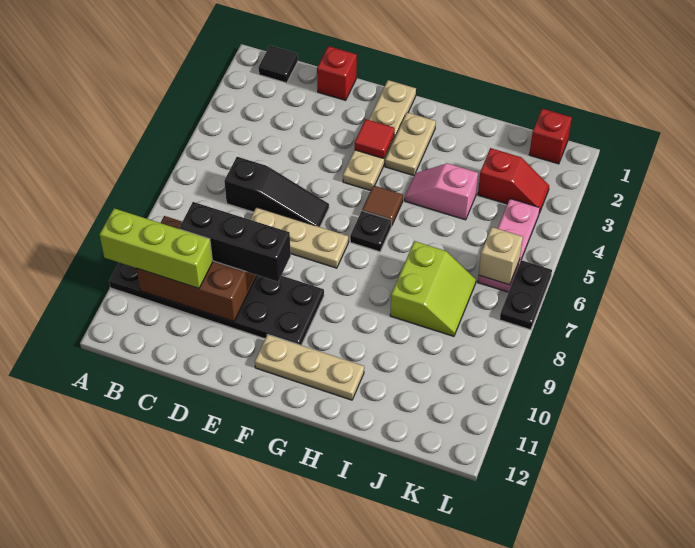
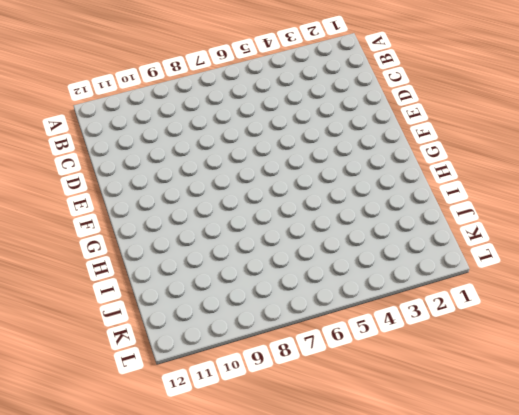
none -> black 2x6 plate [109,263,324,345]
none -> black 1x1 tile [258,45,298,83]
none -> black 1x3 slope [224,157,329,227]

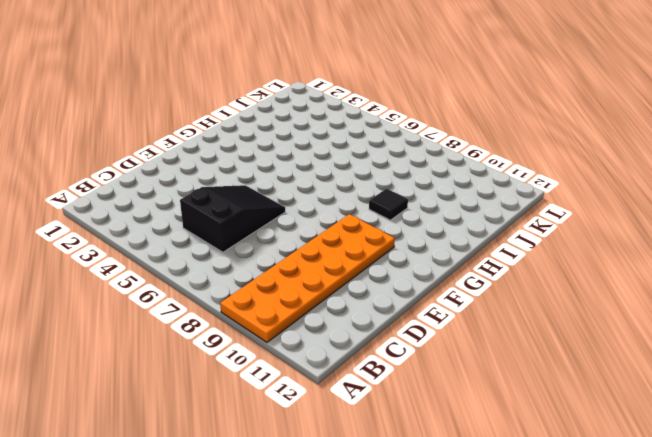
orange 2x6 plate [220,214,395,342] -> black 2x6 plate [109,263,324,345]
black 2x3 slope [180,185,285,252] -> black 1x3 slope [224,157,329,227]
black 1x1 tile [369,189,408,220] -> black 1x1 tile moved to [258,45,298,83]
none -> red 1x1 brick [317,46,357,100]
none -> tan 1x3 plate [250,207,348,268]
none -> tan 1x4 plate [343,80,416,191]

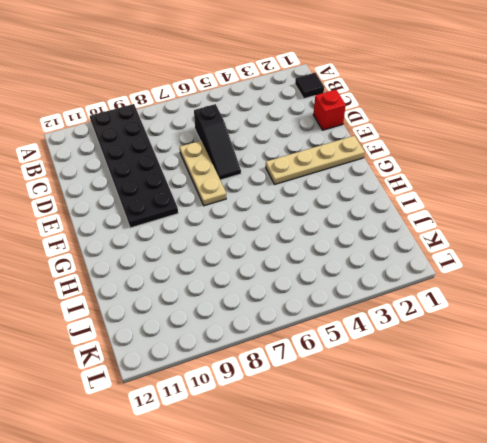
none -> tan 1x3 plate [255,334,364,400]
none -> tan 1x2 plate [385,112,436,176]
none -> brown 1x1 tile [362,186,403,226]

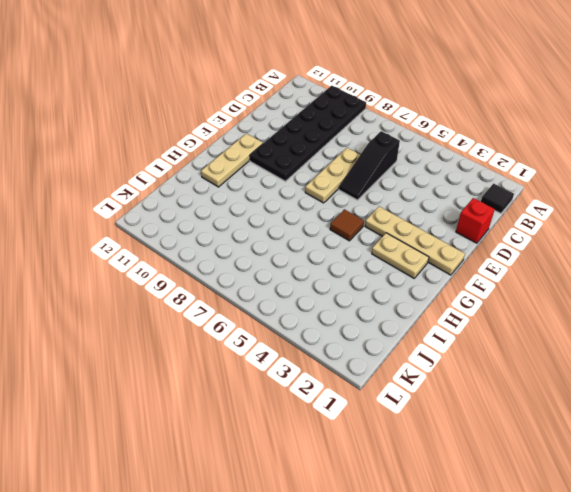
none -> black 1x1 plate [350,211,392,252]
none -> pink 1x2 slope [405,163,478,220]
none -> lime 2x2 slope [390,241,476,336]

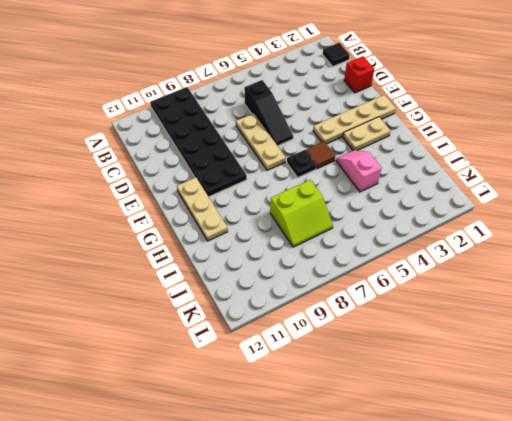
none -> red 1x2 slope [478,148,549,213]
none -> red 1x1 brick [529,109,572,164]
none -> pink 1x3 plate [478,199,540,292]

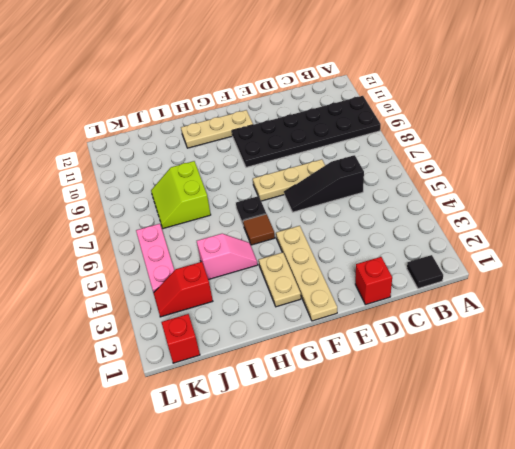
none -> black 1x2 plate [500,260,552,330]
none -> brown 2x3 brick [136,216,257,321]
none -> red 1x1 tile [355,119,395,158]

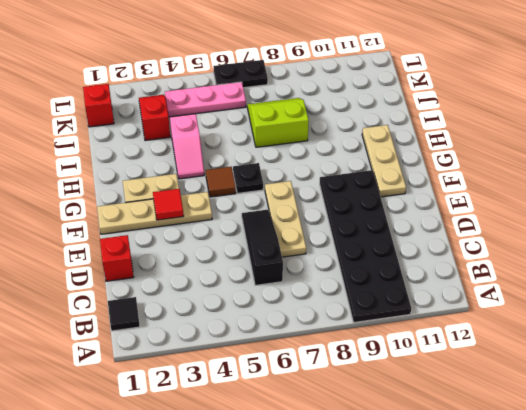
none -> brown 2x3 brick [136,216,257,321]
none -> tan 1x1 brick [479,227,523,285]
none -> lime 1x3 brick [100,208,212,288]

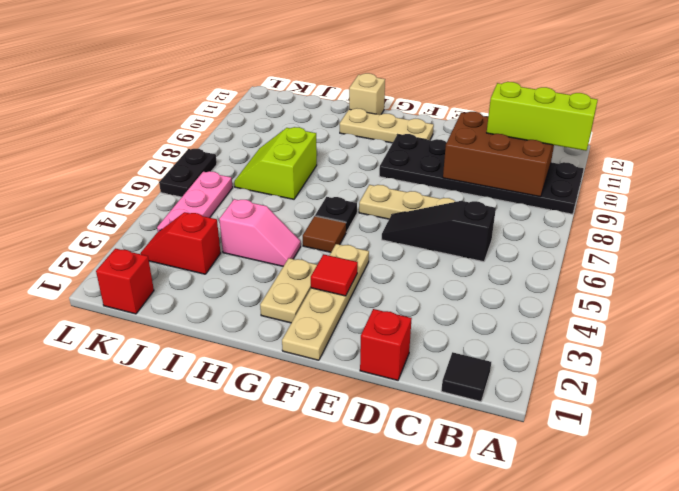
tan 1x1 brick [349,73,385,115] -> tan 1x1 brick moved to [479,227,523,285]
none -> black 1x3 brick [179,202,291,282]

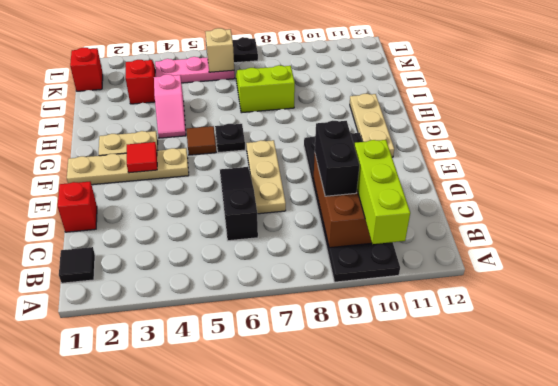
black 1x2 brick [315,121,359,196] -> black 1x3 brick [179,202,291,282]

